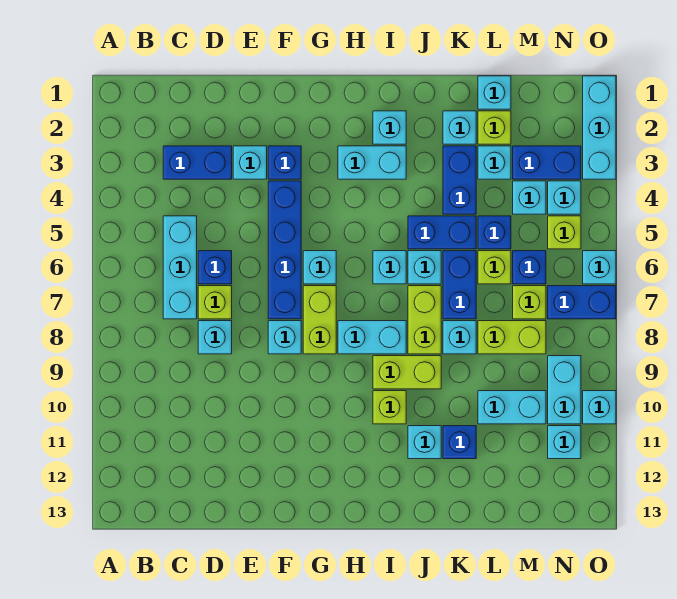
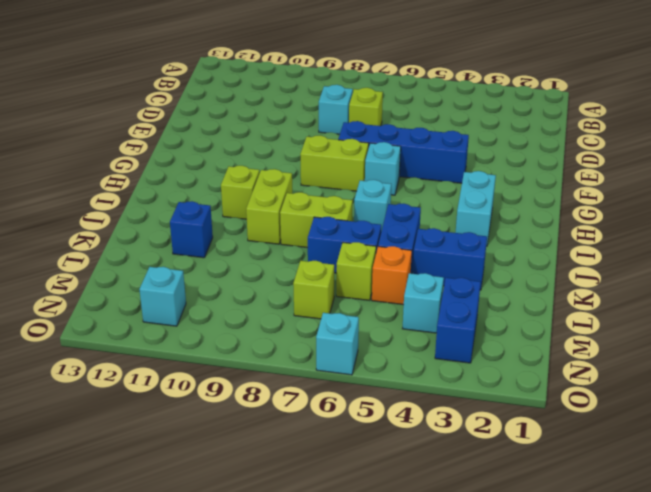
orange 1x1 brick [372,246,412,305] -> blue 1x1 brick [478,216,511,249]
none -> blue 1x2 brick [163,146,232,179]
none -> cyan 1x3 brick [163,216,197,319]
none -> blue 1x1 brick [198,251,232,284]
none -> cyan 1x1 brick [233,146,267,179]

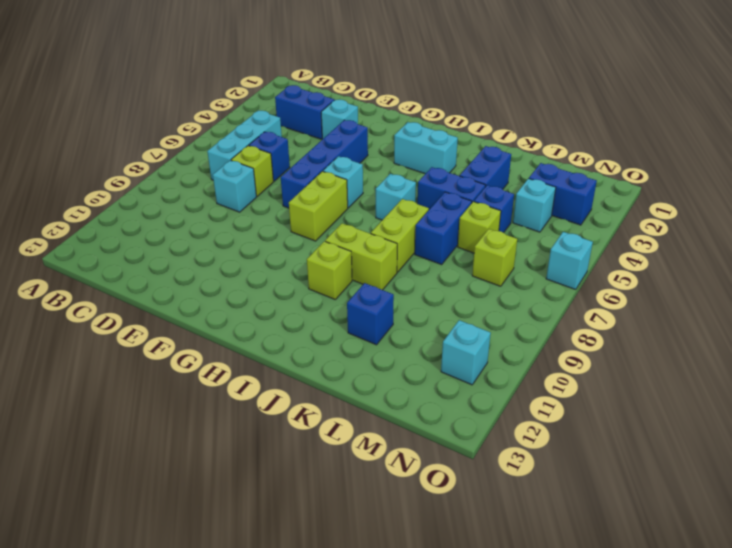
none -> blue 1x1 brick [268,146,301,179]
none -> cyan 1x1 brick [268,321,301,354]
none -> cyan 1x2 brick [338,321,406,354]
none -> cyan 1x1 brick [373,111,406,144]

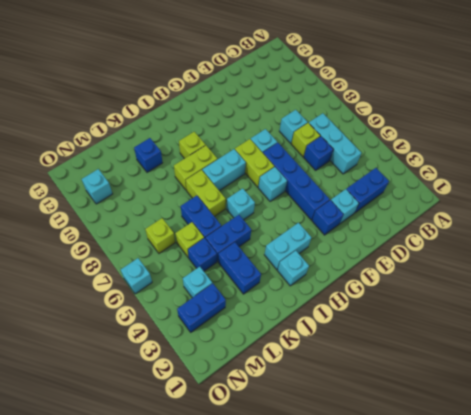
none -> cyan 1x1 brick [408,251,441,284]
none -> cyan 1x1 brick [408,426,441,459]
none -> cyan 1x1 brick [443,111,476,144]
none -> cyan 1x1 brick [443,321,476,354]

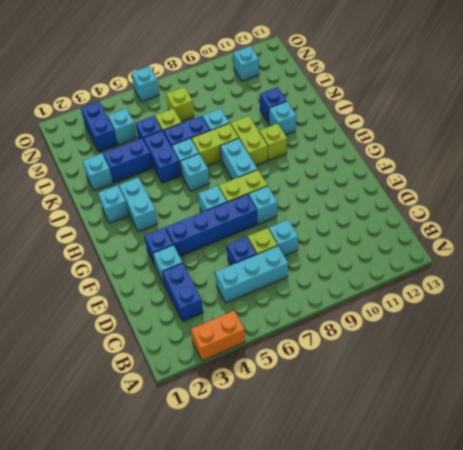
orange 1x2 brick [191,311,245,361] -> none
none -> cyan 1x1 brick [478,76,511,109]
none -> lime 1x1 brick [478,111,511,144]
none -> cyan 1x1 brick [478,146,511,179]
none -> lime 1x2 brick [478,321,546,354]

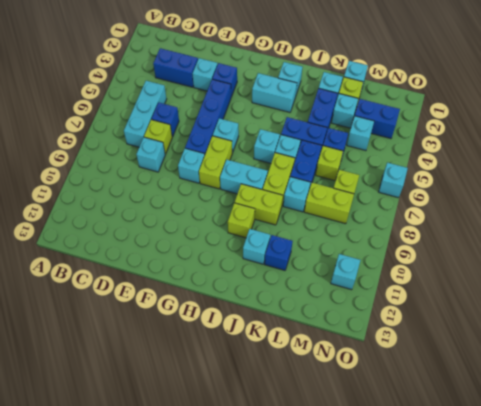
none -> cyan 1x2 brick [478,391,546,424]
none -> blue 1x1 brick [513,251,546,284]
none -> cyan 1x1 brick [548,181,581,214]
none -> lime 1x1 brick [548,216,581,249]

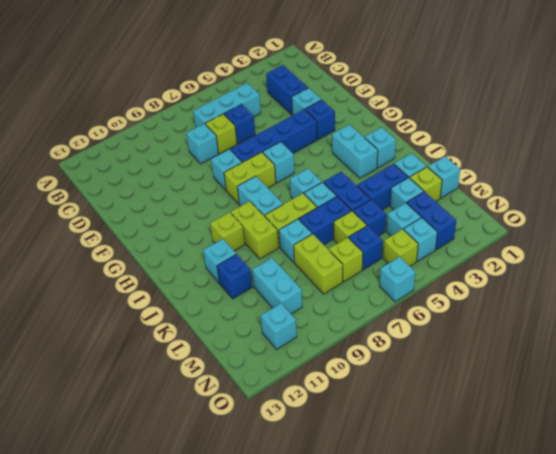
none -> blue 1x2 brick [548,286,616,319]
none -> cyan 1x2 brick [548,356,581,424]
none -> cyan 1x3 brick [583,76,616,179]
none -> cyan 1x1 brick [583,391,616,424]

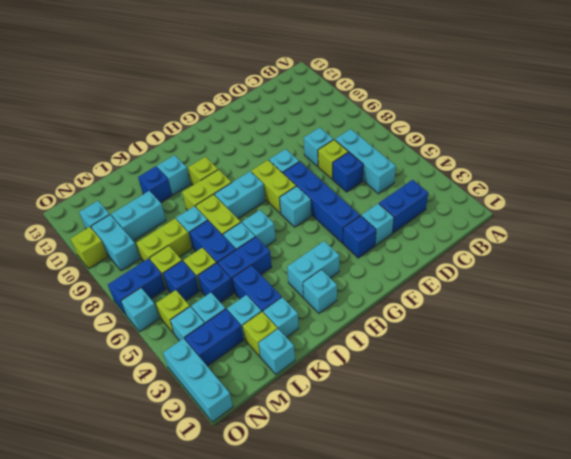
lime 1x1 brick [71,227,108,269] -> cyan 1x1 brick [583,391,616,424]

